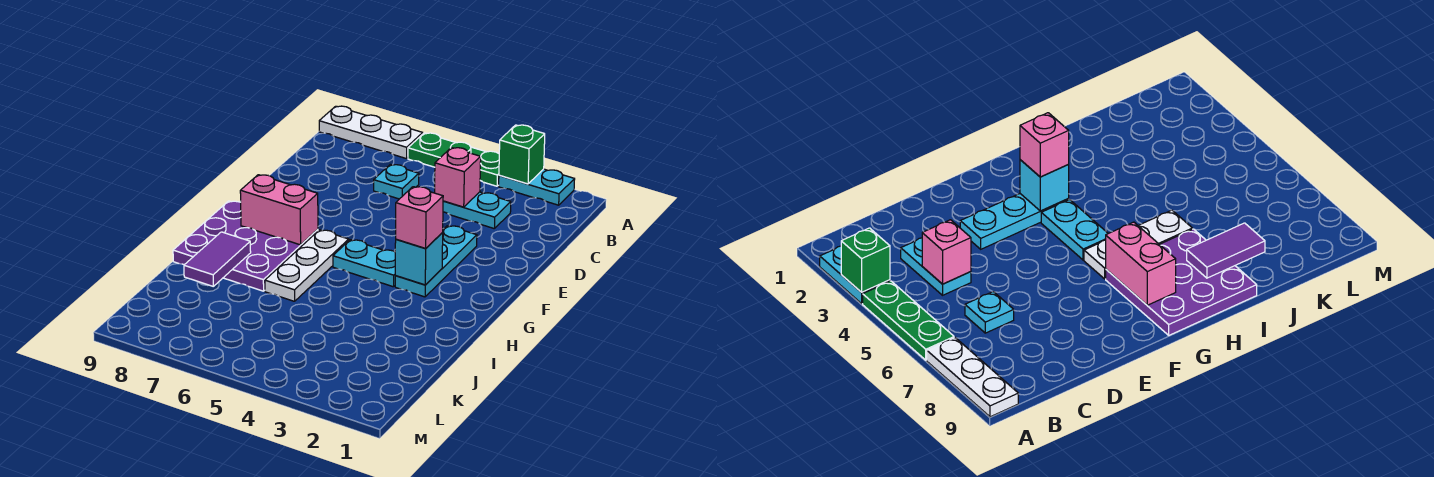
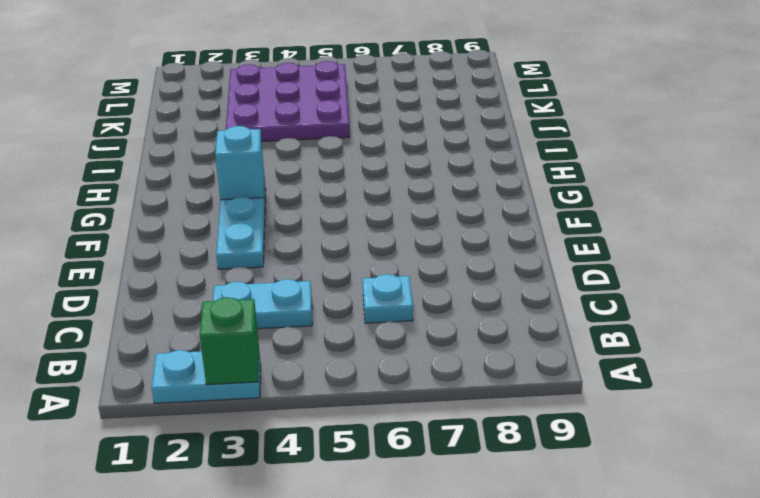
purple 3x3 plate [226,61,350,141] -> purple 3x3 plate moved to [173,201,318,291]
none -> green 1x3 plate [408,133,499,186]
none -> white 1x3 plate [319,106,423,159]
none -> cyan 1x2 plate [333,240,396,287]

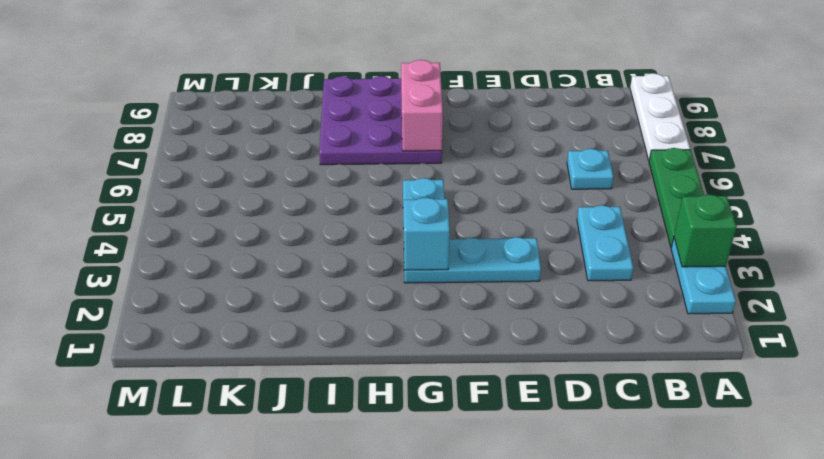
none -> white 1x3 plate [265,230,349,301]
none -> pink 1x1 brick [435,148,481,207]
none -> purple 1x2 tile [184,232,251,286]

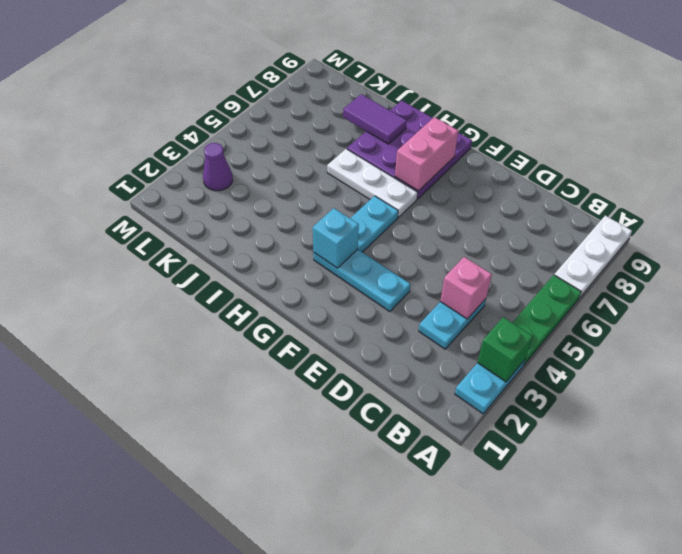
purple 1x1 cone [203,143,233,191] -> none
none -> cyan 1x1 plate [374,164,419,199]
none -> pink 1x1 brick [396,187,443,248]

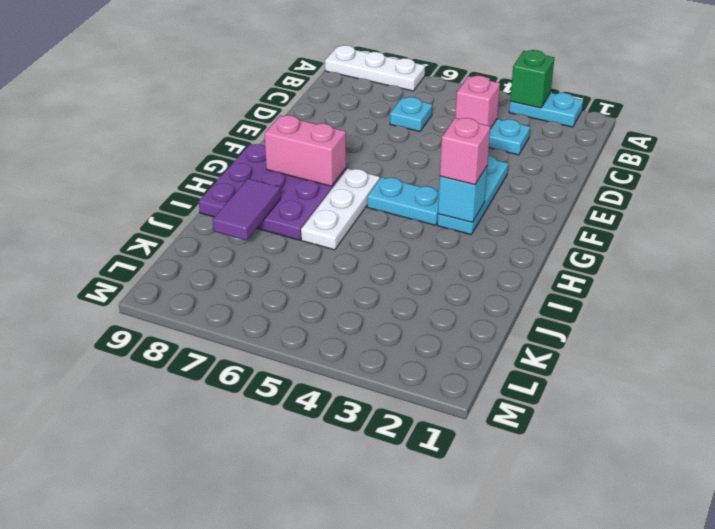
none -> green 1x3 plate [408,133,499,186]

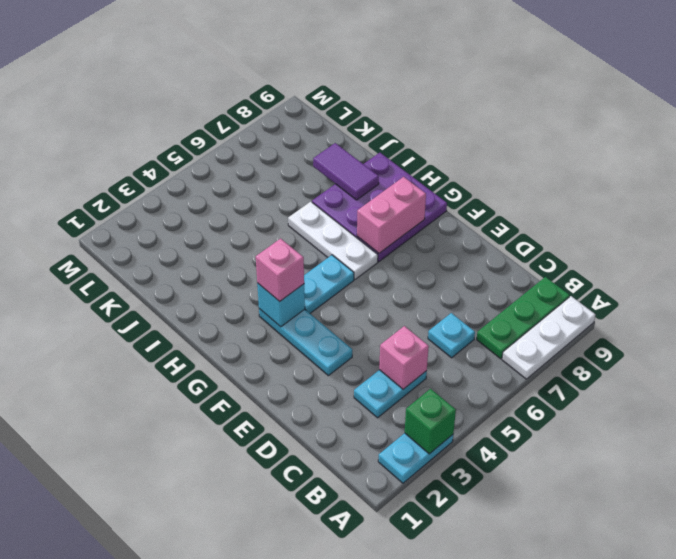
green 1x3 plate [477,277,570,359] -> green 1x3 plate moved to [408,133,499,186]

